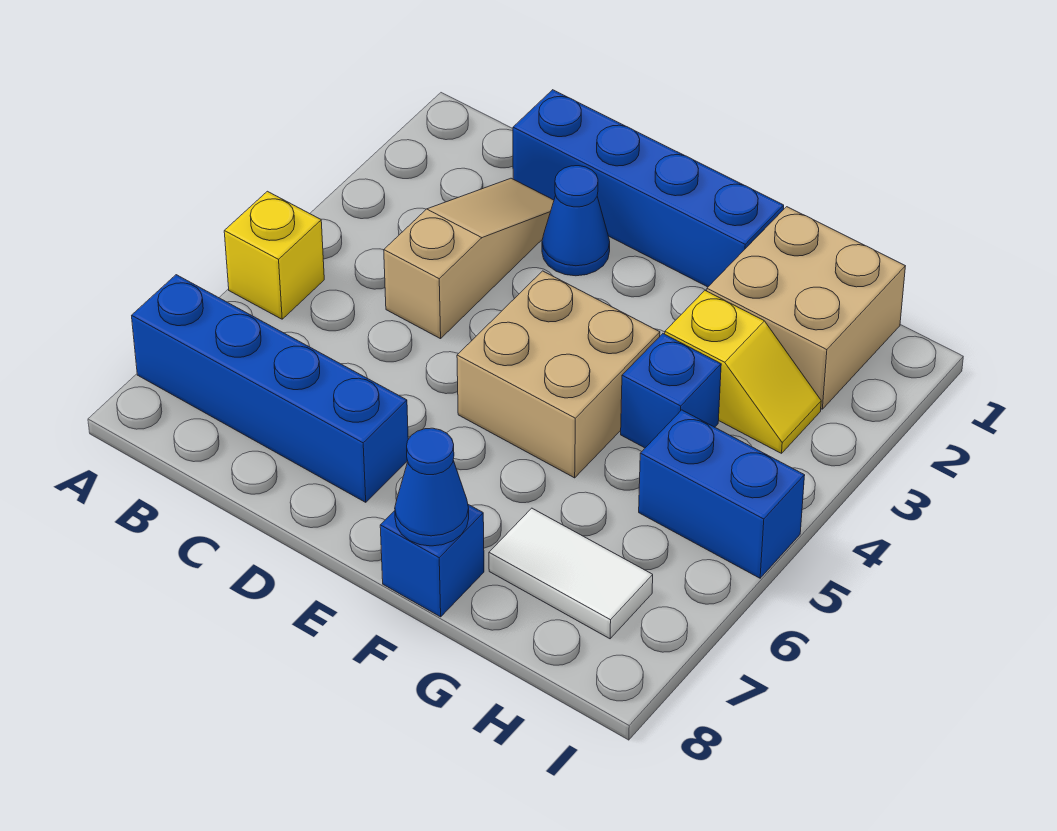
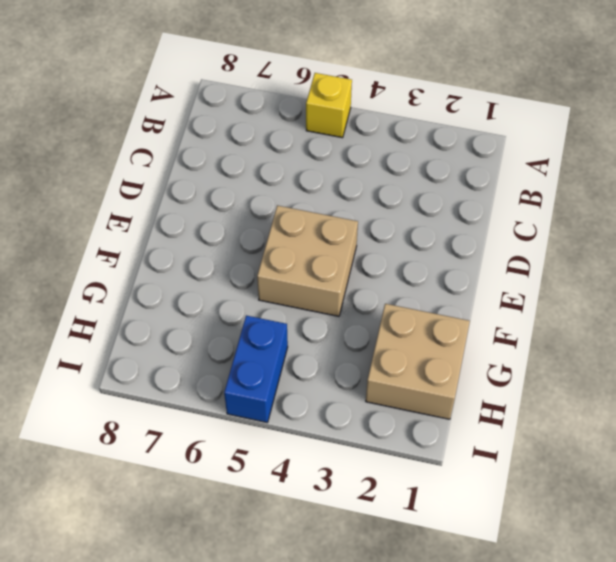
none -> blue 1x4 brick [132,275,408,502]
none -> blue 1x4 brick [513,90,784,287]
none -> tan 1x3 slope [384,178,554,339]

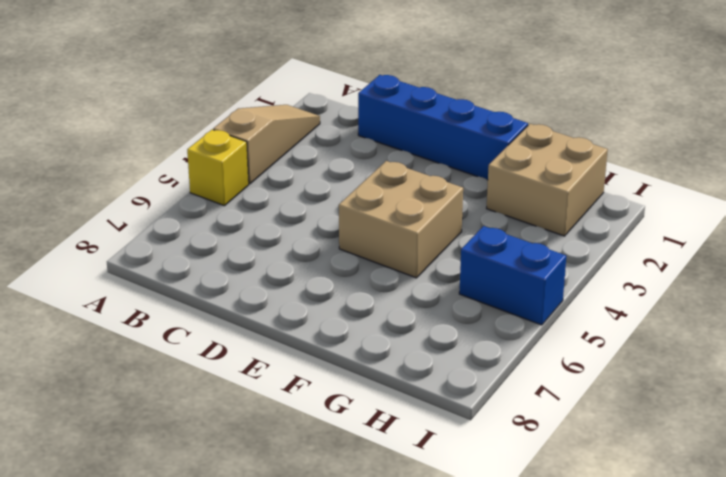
tan 1x3 slope [213,105,320,184] -> tan 1x3 slope moved to [384,178,554,339]
none -> blue 1x4 brick [132,275,408,502]
none -> blue 1x1 cone [542,166,610,276]
none -> blue 1x1 brick [380,505,484,617]

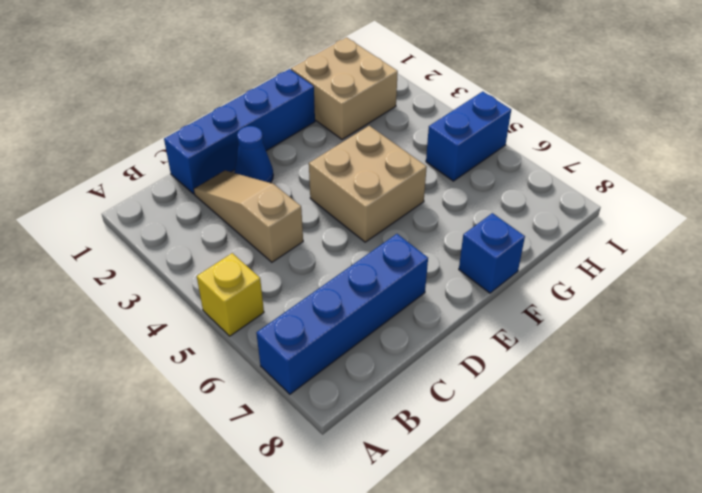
none -> yellow 1x2 slope [665,291,821,453]
none -> blue 1x1 brick [621,334,721,448]
none -> white 1x2 tile [489,508,653,639]

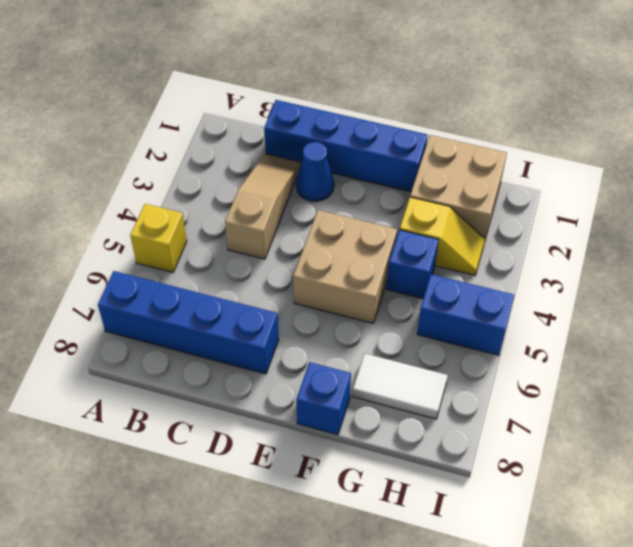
none -> blue 1x1 cone [395,428,469,546]

